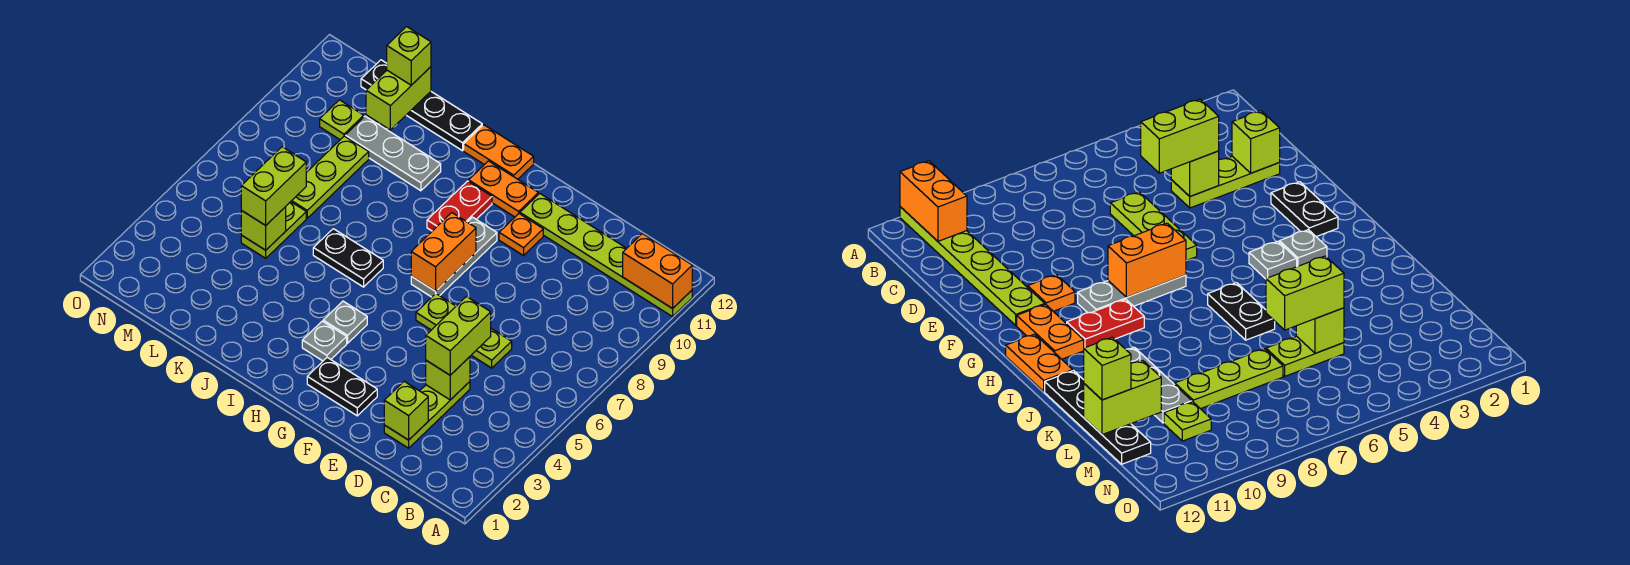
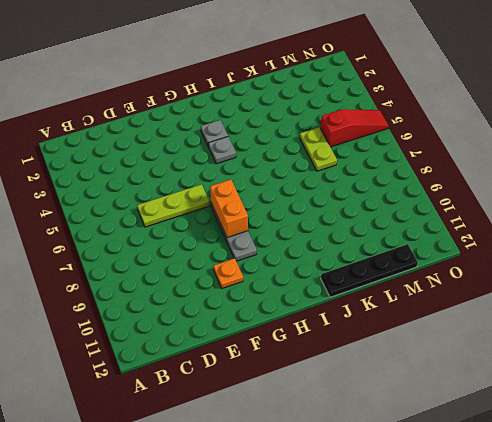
red 1x3 slope [320,109,389,147] -> none
none -> lime 1x6 plate [520,193,692,317]
none -> lime 1x3 plate [384,382,470,448]
none -> black 1x2 plate [307,358,377,416]

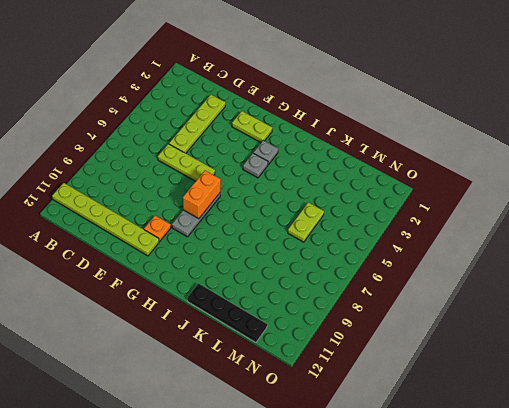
lime 1x4 plate [169,95,225,153] -> lime 1x3 plate [384,382,470,448]
lime 1x2 plate [232,111,272,142] -> black 1x2 plate [307,358,377,416]
none -> orange 1x2 plate [469,161,538,217]
none -> red 1x2 plate [427,181,492,231]
none -> orange 1x2 plate [464,125,534,179]

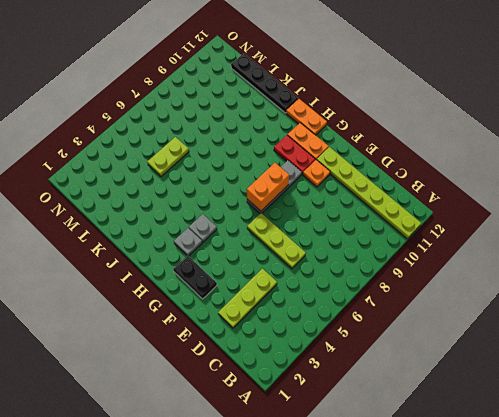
red 1x2 plate [274,135,315,174] -> red 1x2 plate turned to [427,181,492,231]
none -> black 1x2 plate [313,229,383,287]
none -> grey 1x3 plate [345,116,441,191]
none -> lime 1x3 plate [291,136,369,218]

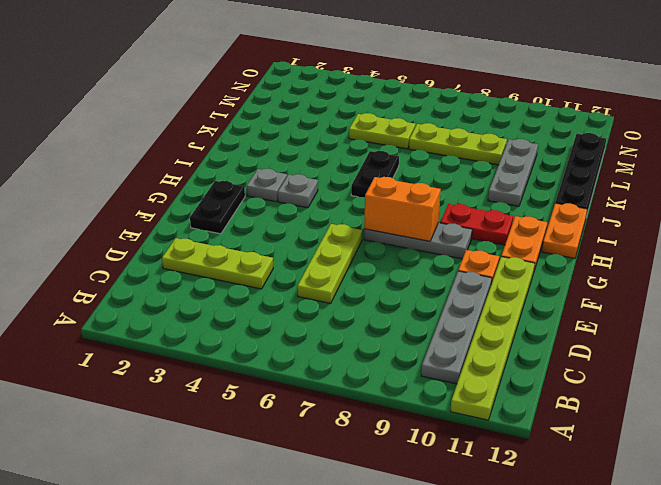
grey 1x4 plate [421,271,492,384] -> none
none -> lime 1x1 plate [320,100,364,140]
none -> orange 1x2 brick [623,234,692,309]
none -> lime 1x1 brick [384,381,428,440]

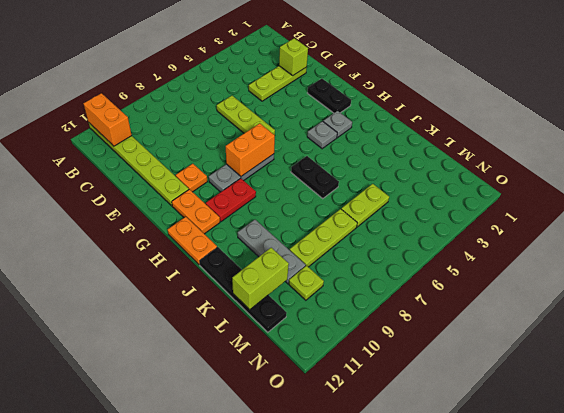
none -> lime 1x1 brick [426,357,470,400]
none -> lime 1x1 brick [241,207,286,250]
none -> lime 1x2 brick [426,297,491,375]

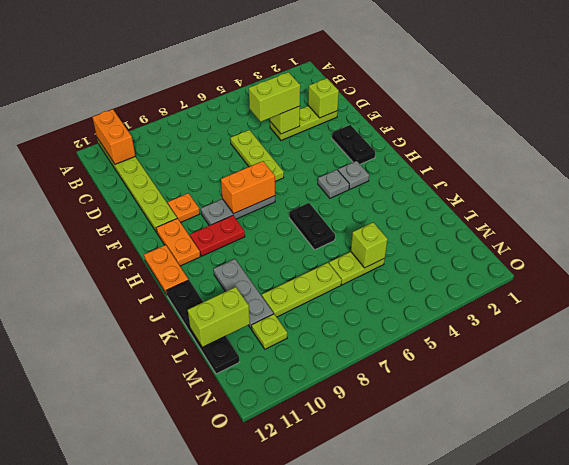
none -> lime 1x2 brick [241,147,306,225]
none -> lime 1x1 brick [387,27,431,85]

